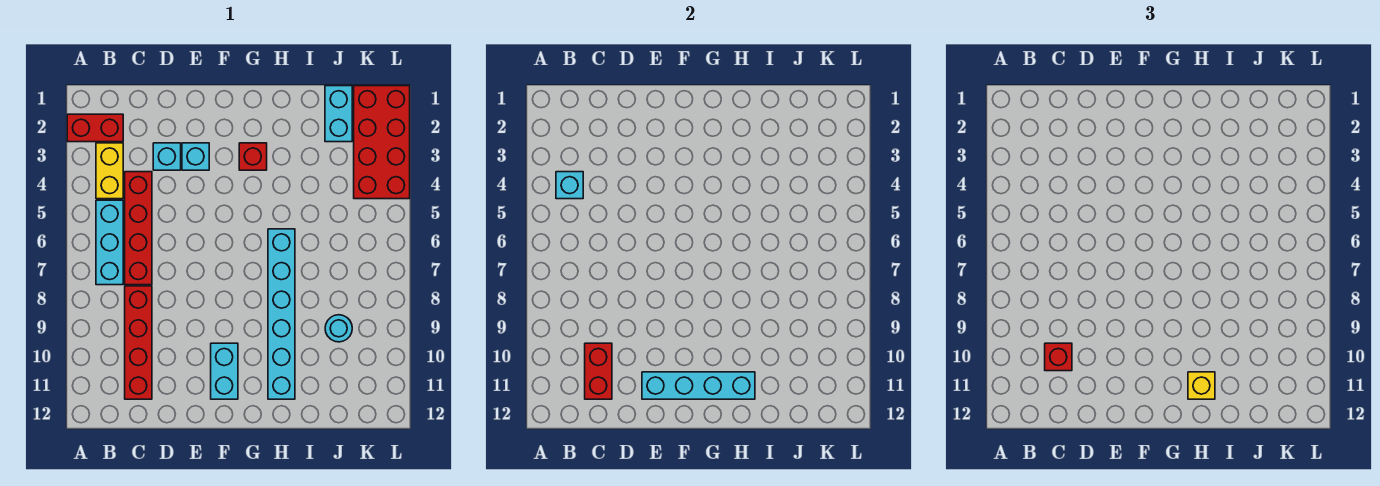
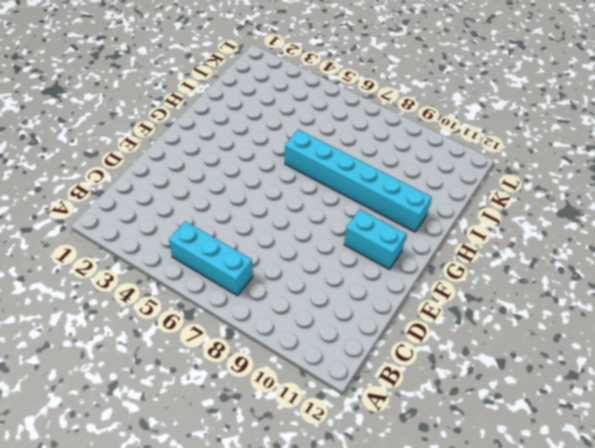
none -> red 1x2 brick [67,114,123,142]
none -> yellow 1x2 brick [96,143,123,199]
none -> red 1x4 brick [125,172,152,285]

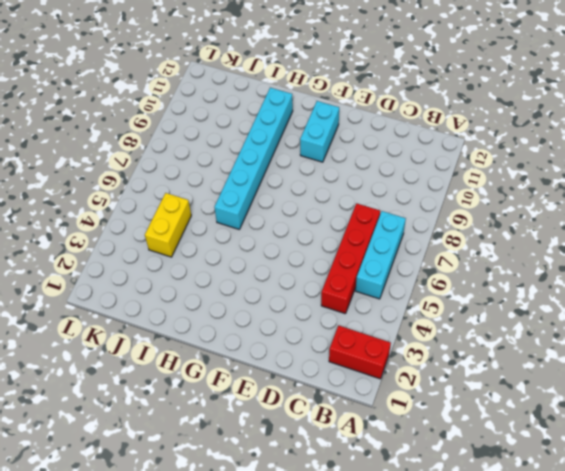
yellow 1x2 brick [145,193,191,257] -> yellow 1x2 brick moved to [96,143,123,199]
none -> red 1x4 brick [125,286,152,399]
none -> cyan 1x1 brick [153,143,181,170]
none -> cyan 1x1 brick [182,143,209,170]

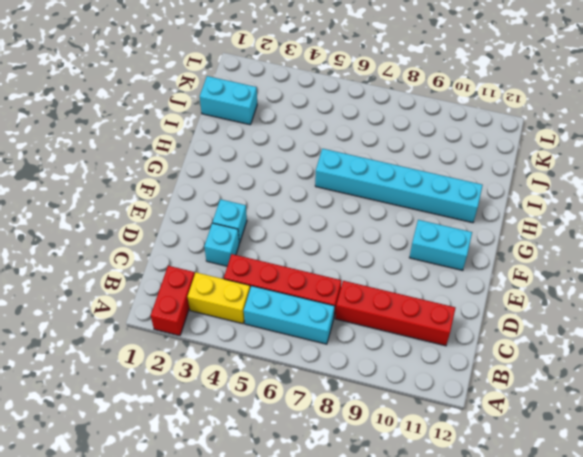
none -> red 1x1 brick [239,143,267,170]
none -> cyan 1x1 round brick [325,315,352,342]
none -> red 2x4 brick [354,86,410,199]

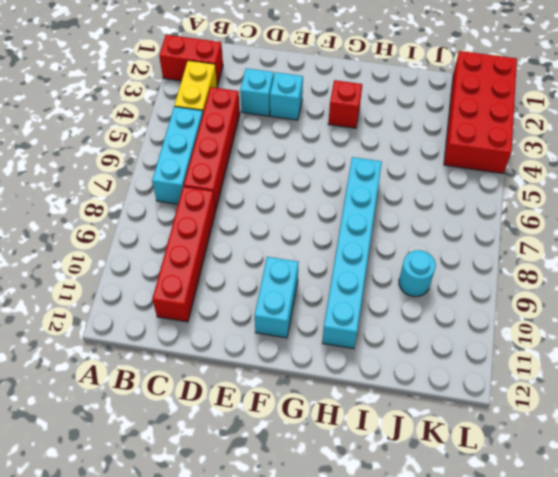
none -> cyan 1x2 brick [325,86,352,142]
none -> cyan 1x1 brick [556,172,583,199]
none -> red 1x2 brick [585,343,612,399]

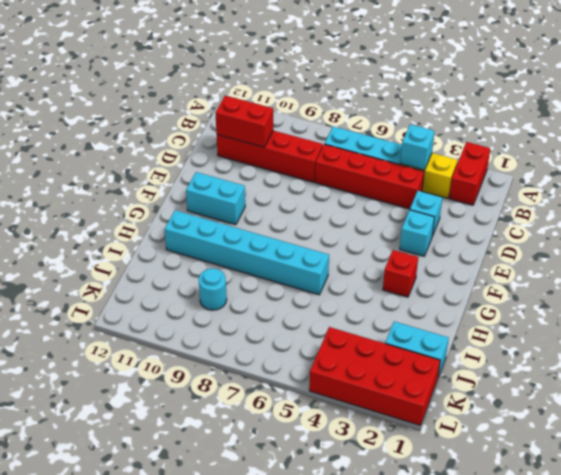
none -> cyan 1x4 brick [642,372,755,399]
none -> red 1x1 brick [1045,343,1072,371]
none -> yellow 1x1 brick [1188,372,1215,399]

